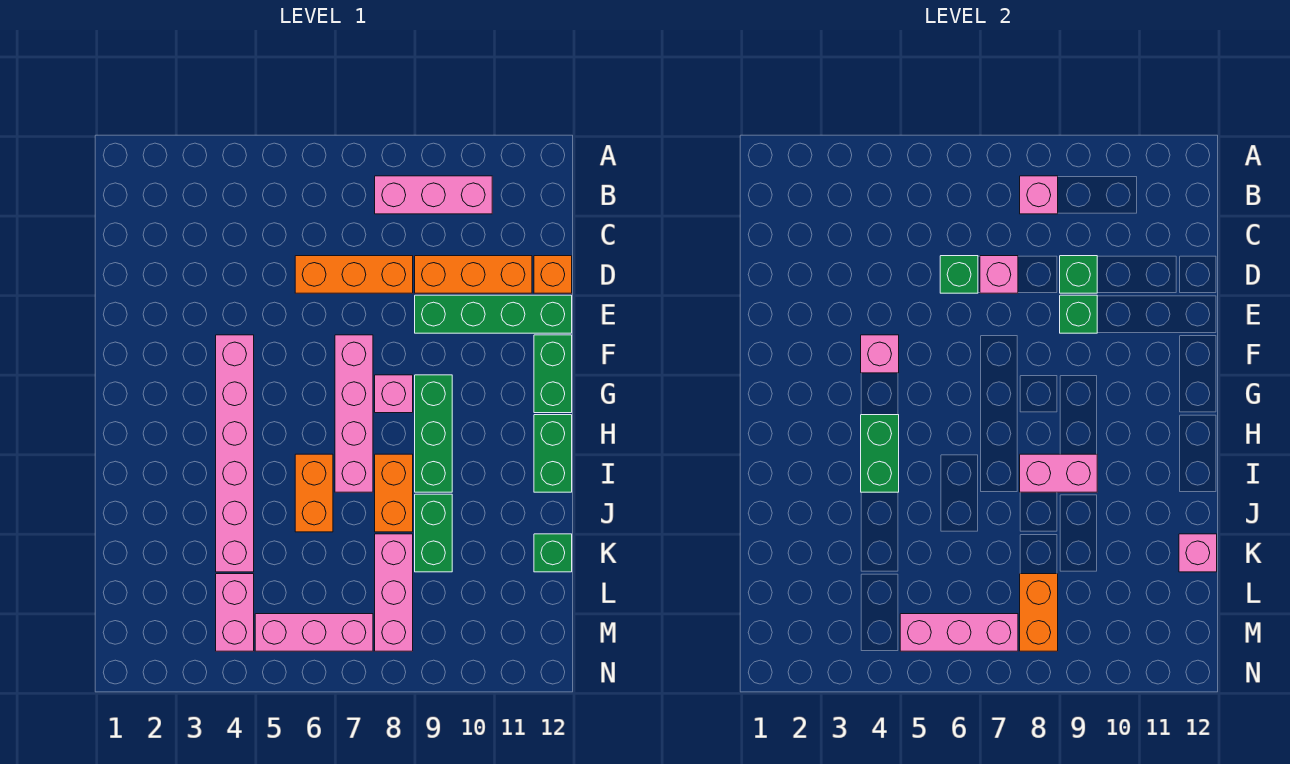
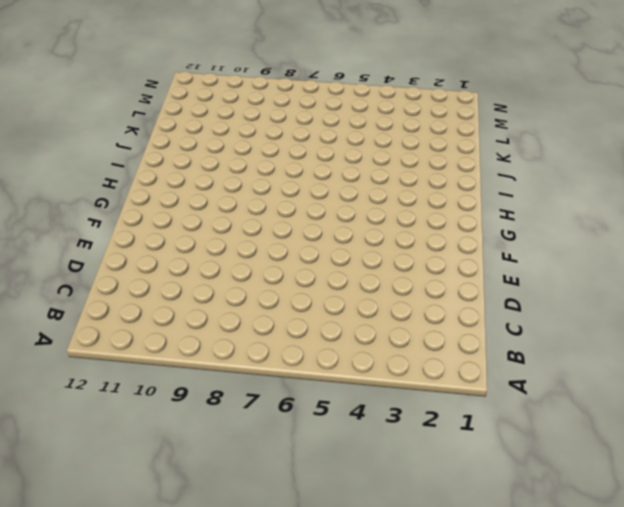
none -> pink 1x3 brick [375,176,492,214]
none -> orange 1x3 brick [295,256,413,293]
none -> orange 1x3 brick [415,256,532,293]

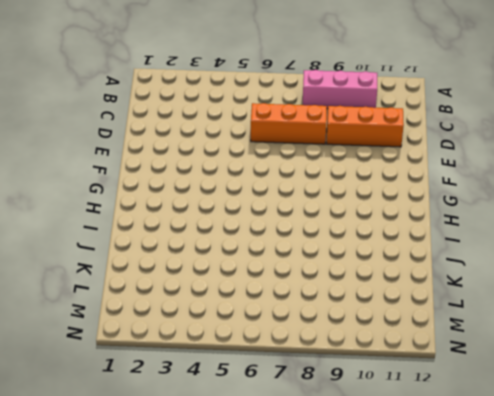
none -> orange 1x1 brick [534,256,572,293]
none -> green 1x4 brick [415,295,572,333]
none -> pink 1x6 brick [216,335,254,572]

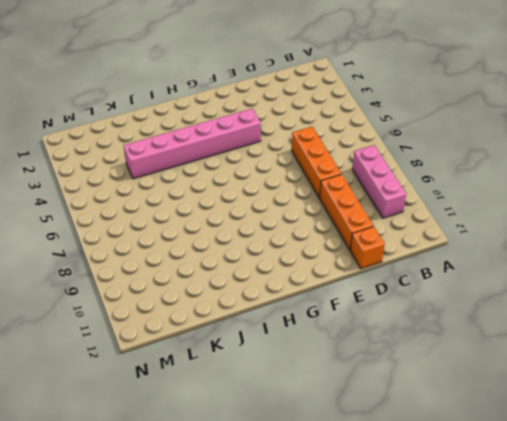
none -> green 1x4 brick [415,295,572,333]
none -> pink 1x4 brick [335,335,373,492]
none -> green 1x2 brick [534,335,572,413]

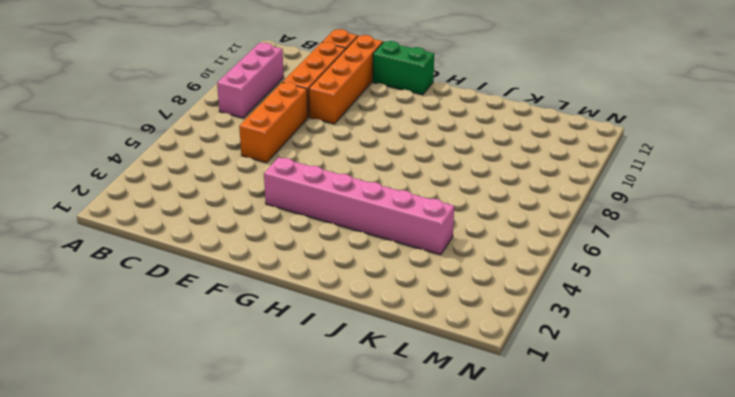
orange 1x4 brick [309,35,383,124] -> green 1x4 brick [415,295,572,333]
none -> pink 1x4 brick [335,335,373,492]
none -> pink 1x1 brick [375,375,413,413]
none -> green 1x3 brick [415,375,452,492]

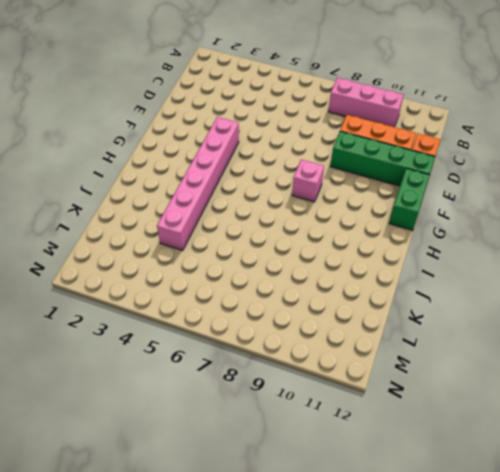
none -> orange 1x3 brick [295,256,413,293]
none -> pink 1x4 brick [335,335,373,492]
none -> green 1x3 brick [415,375,452,492]

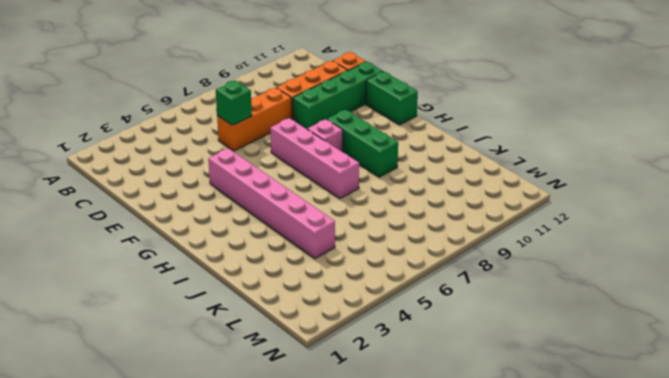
none -> pink 1x3 brick [375,176,492,214]
none -> green 1x2 brick [534,415,572,492]
none -> orange 1x2 brick [295,454,333,532]

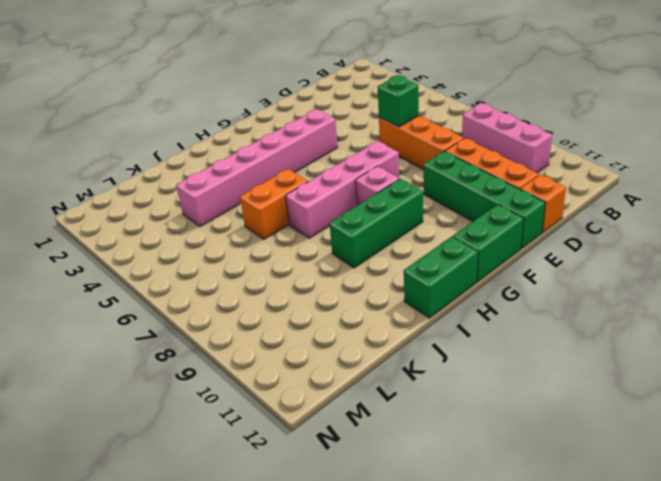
none -> orange 1x2 brick [375,454,413,532]
none -> green 1x2 brick [415,494,452,572]
none -> pink 1x3 brick [375,534,413,651]

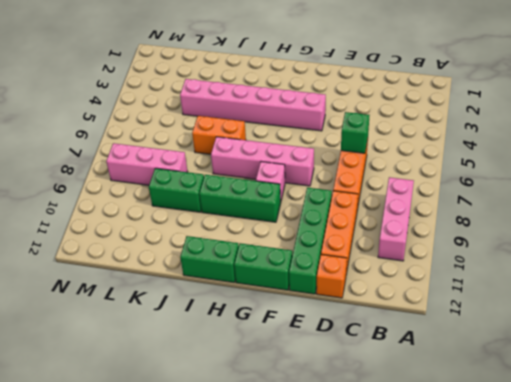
none -> orange 1x2 brick [375,454,413,532]
none -> green 1x1 brick [534,534,572,572]
none -> pink 1x2 brick [216,574,254,651]

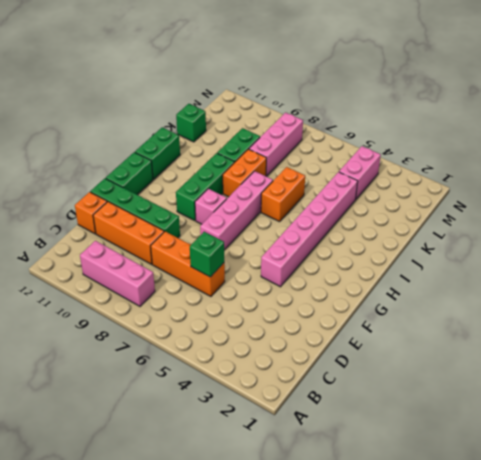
none -> pink 1x3 brick [255,614,373,651]
none -> pink 1x1 brick [1020,176,1058,214]
none -> pink 1x1 brick [980,256,1018,293]

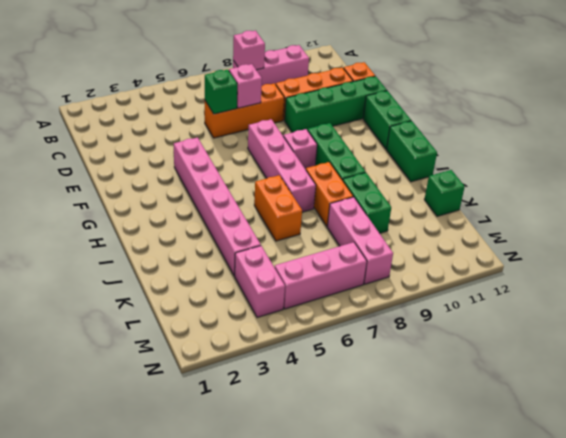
none -> green 1x1 brick [1060,256,1097,293]
none -> green 1x1 brick [1060,295,1097,333]
none -> pink 1x1 brick [861,335,899,373]

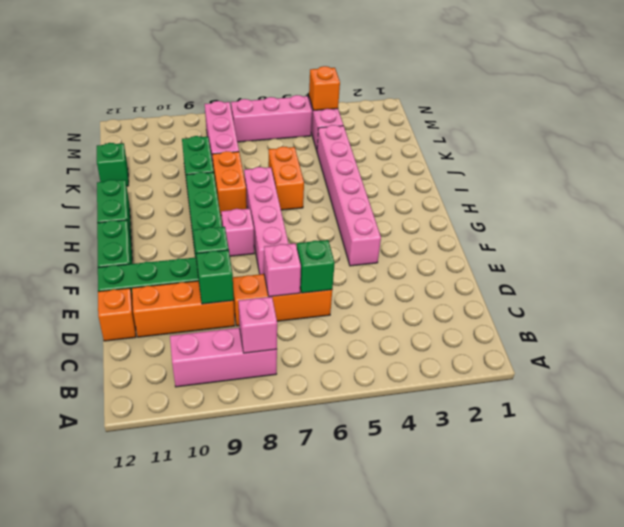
orange 1x1 brick [309,66,340,111] -> none
none -> pink 1x1 brick [861,335,899,373]
none -> green 1x2 brick [861,415,899,492]
none -> pink 1x2 brick [1020,454,1097,492]

